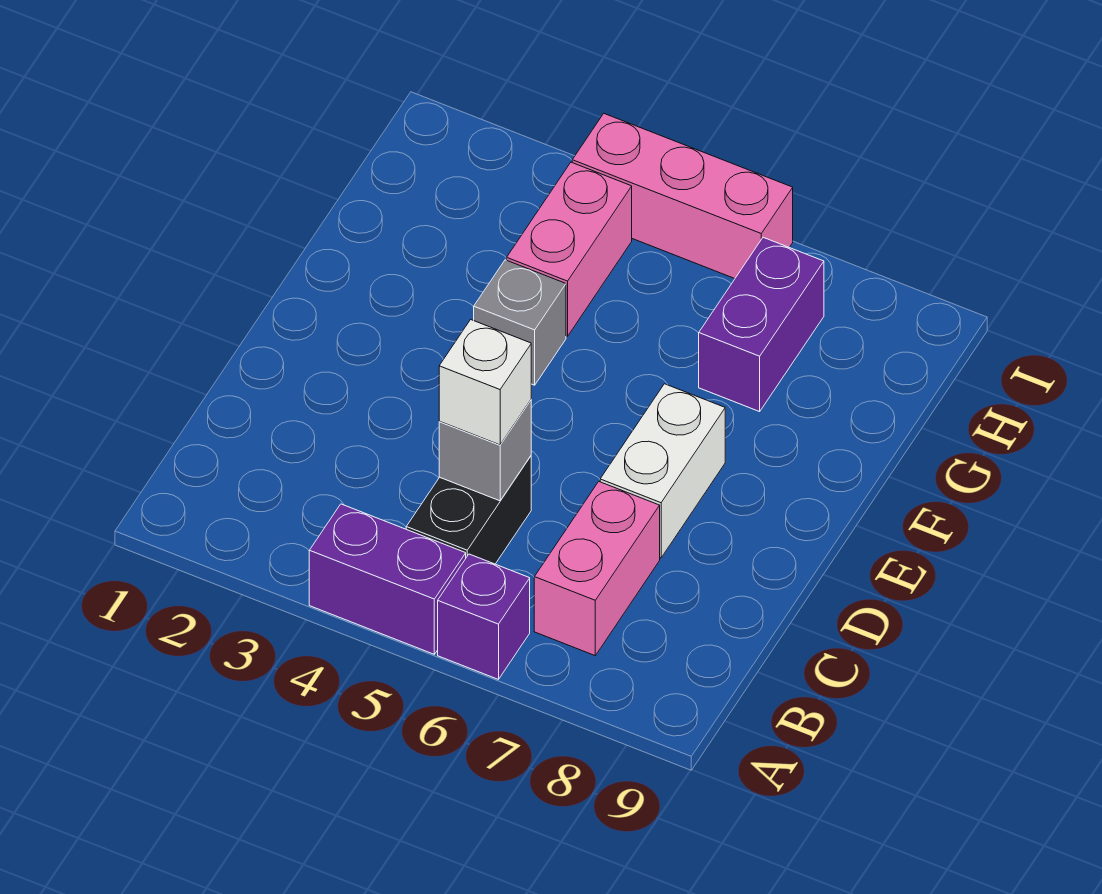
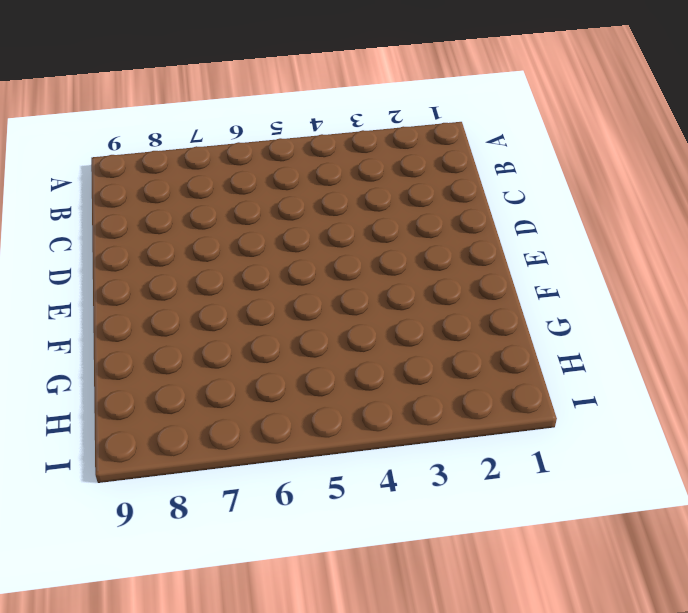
none -> purple 1x2 brick [309,504,466,654]
none -> purple 1x1 brick [438,554,530,679]

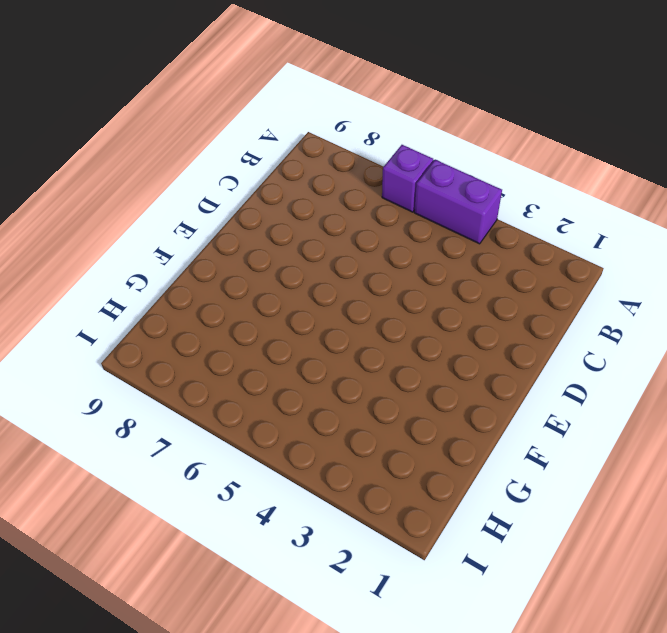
none -> black 1x2 brick [406,456,531,564]
none -> pink 1x2 brick [534,482,660,655]

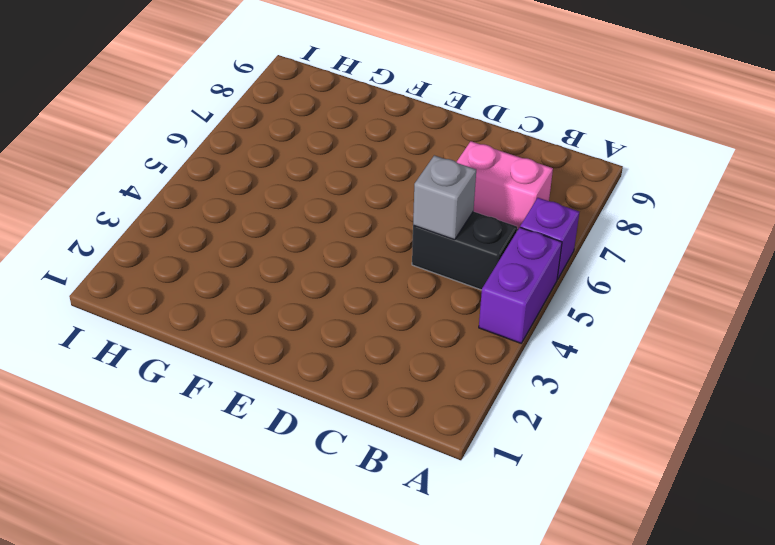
none -> white 1x2 brick [600,384,725,558]
none -> grey 1x1 brick [474,260,566,385]

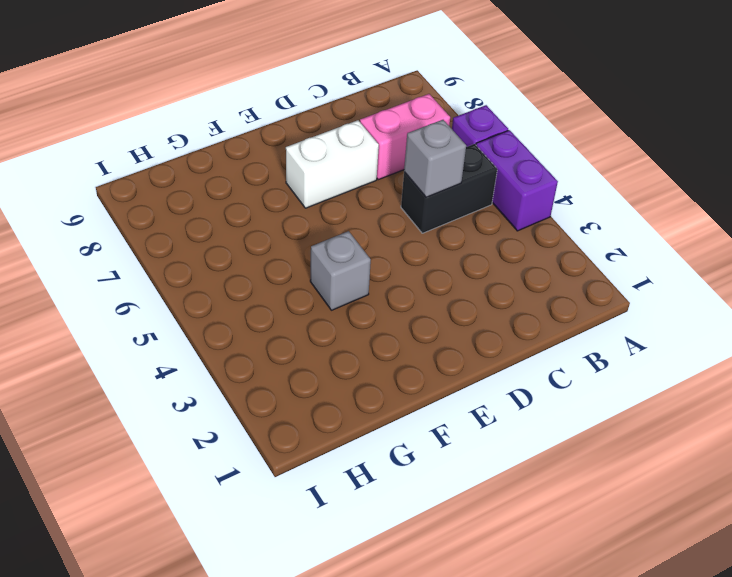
none -> pink 1x2 brick [507,162,632,336]
none -> purple 1x2 brick [699,237,824,412]

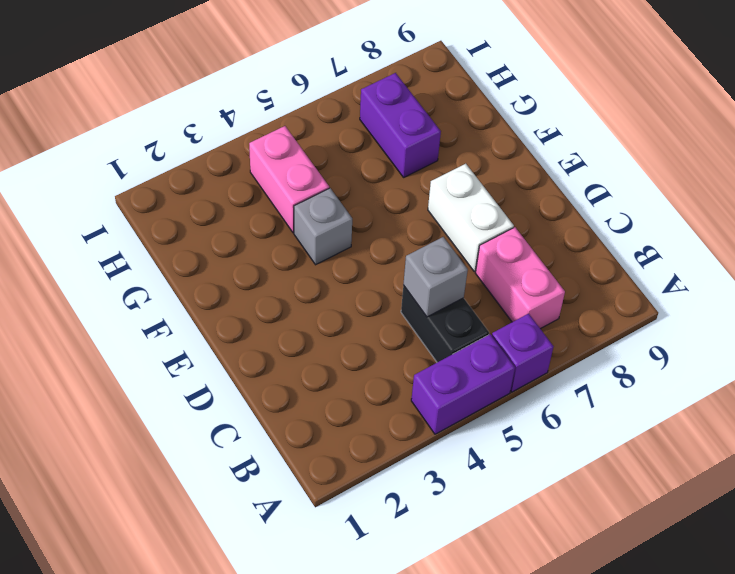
none -> pink 1x3 brick [572,114,793,279]
none -> white 1x1 brick [439,320,531,445]

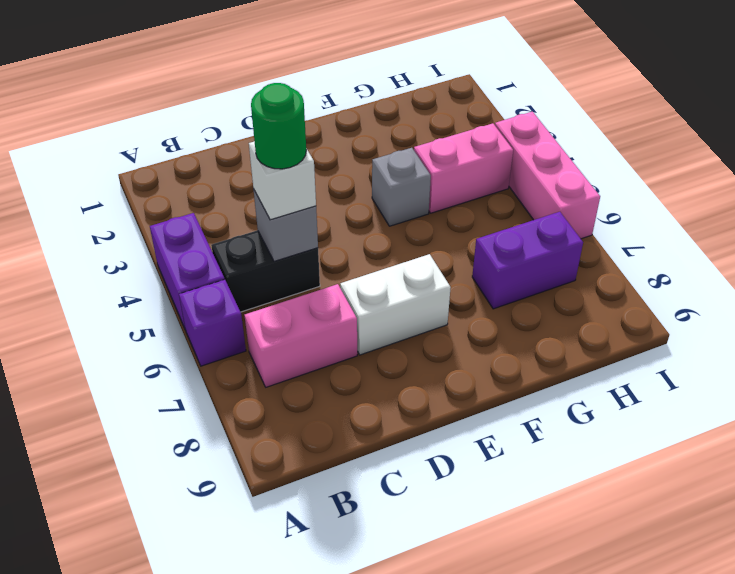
green 1x1 round brick [251,83,306,169] -> none

